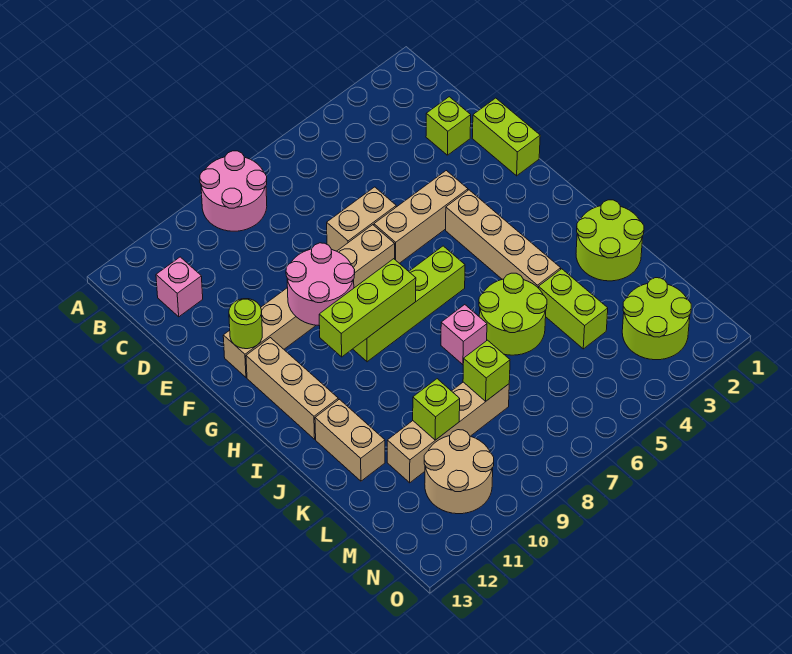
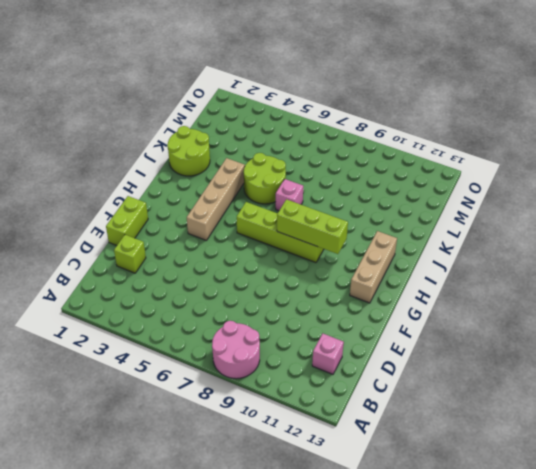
none -> tan 1x2 brick [327,187,396,251]
none -> tan 1x3 brick [374,171,468,263]
none -> tan 1x6 brick [223,225,395,377]

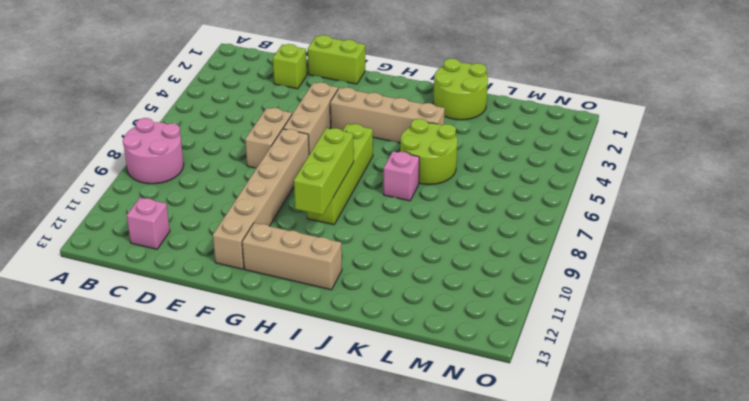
none -> tan 1x2 brick [315,399,385,481]
none -> lime 1x2 brick [539,269,608,349]
none -> tan 1x4 brick [387,382,509,483]

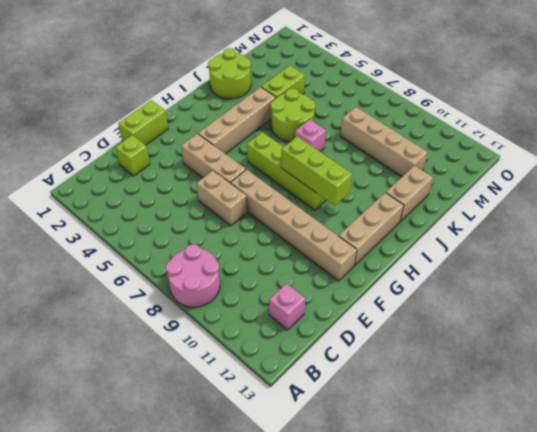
none -> lime 2x2 round brick [622,278,691,360]
none -> tan 2x2 round brick [424,430,494,514]
none -> pink 2x2 round brick [286,243,355,325]

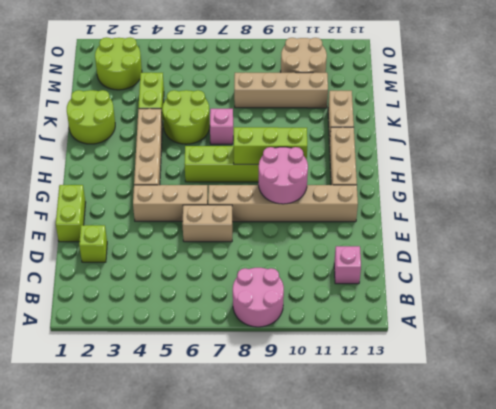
none -> lime 1x1 round brick [229,299,262,349]
none -> lime 1x1 brick [463,340,510,401]
none -> lime 1x1 brick [413,379,460,440]

